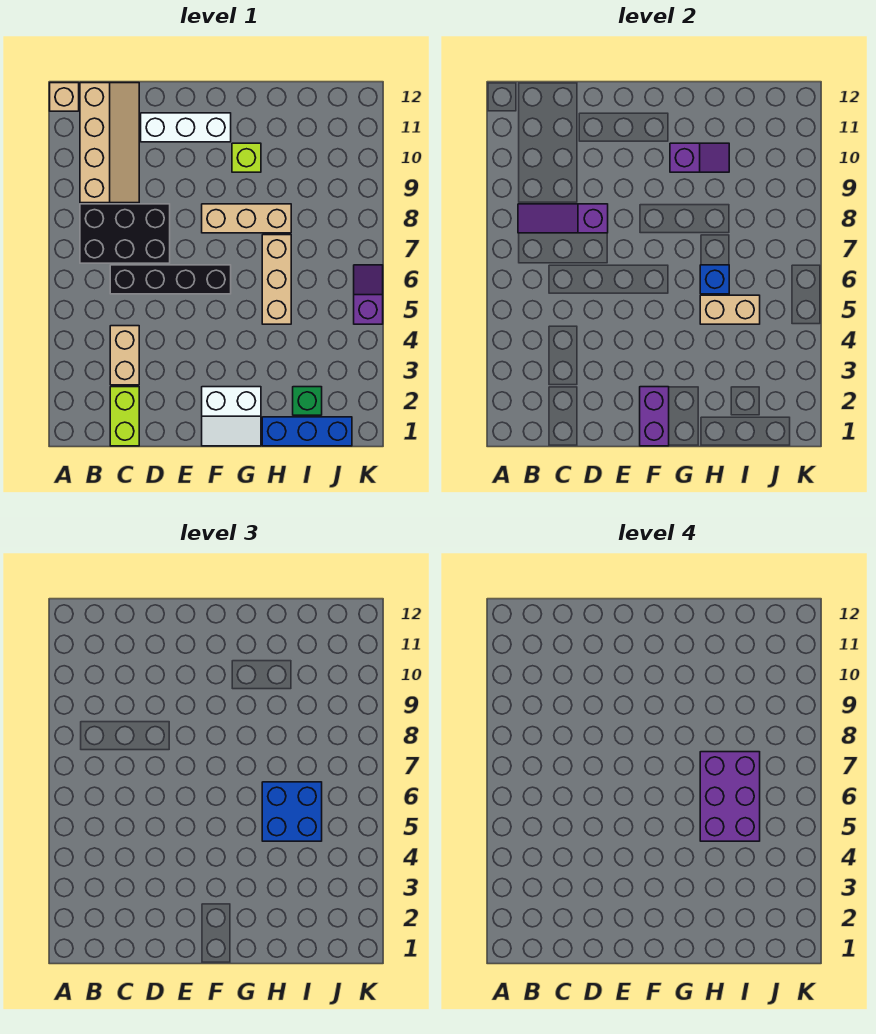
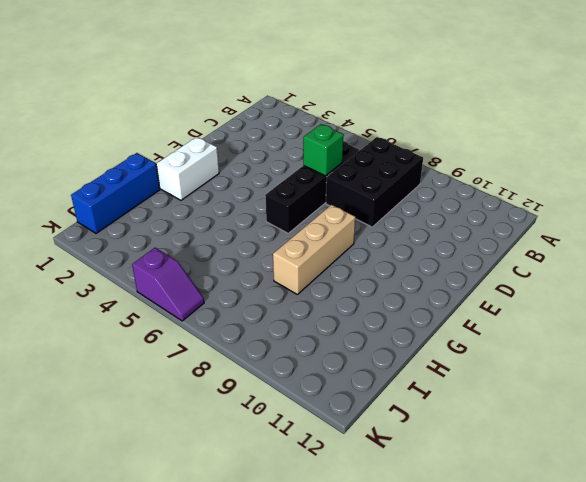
green 1x1 brick [303,124,344,176] -> green 1x1 brick moved to [293,387,322,415]
none -> tan 1x1 brick [50,83,79,111]
none -> tan 2x4 slope [80,83,139,203]
none -> lime 1x2 brick [110,387,139,446]

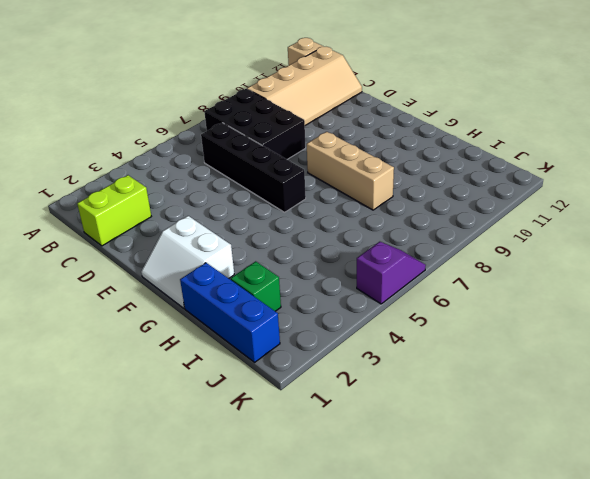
none -> tan 1x2 brick [110,326,139,385]
none -> white 1x3 brick [141,113,231,142]
none -> lime 1x1 brick [232,143,261,172]

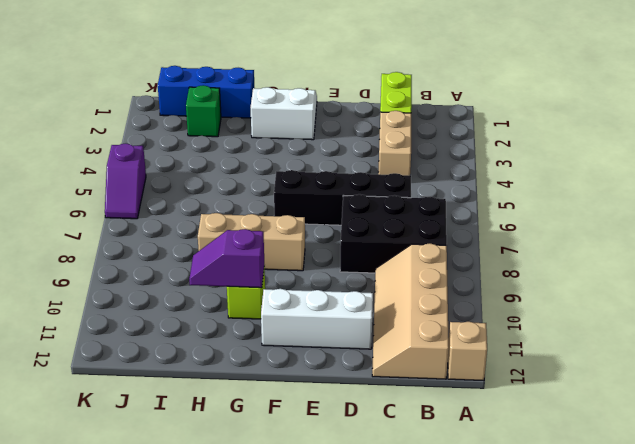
none -> tan 1x3 brick [262,235,291,324]
none -> purple 1x3 slope [518,204,608,233]
none -> purple 1x2 brick [640,387,669,446]

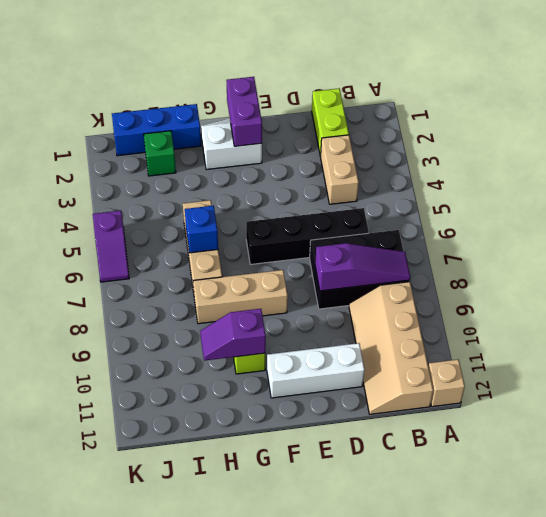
none -> tan 1x2 brick [700,295,760,324]
none -> blue 2x2 brick [262,782,322,841]
none -> purple 2x3 brick [700,752,760,841]

